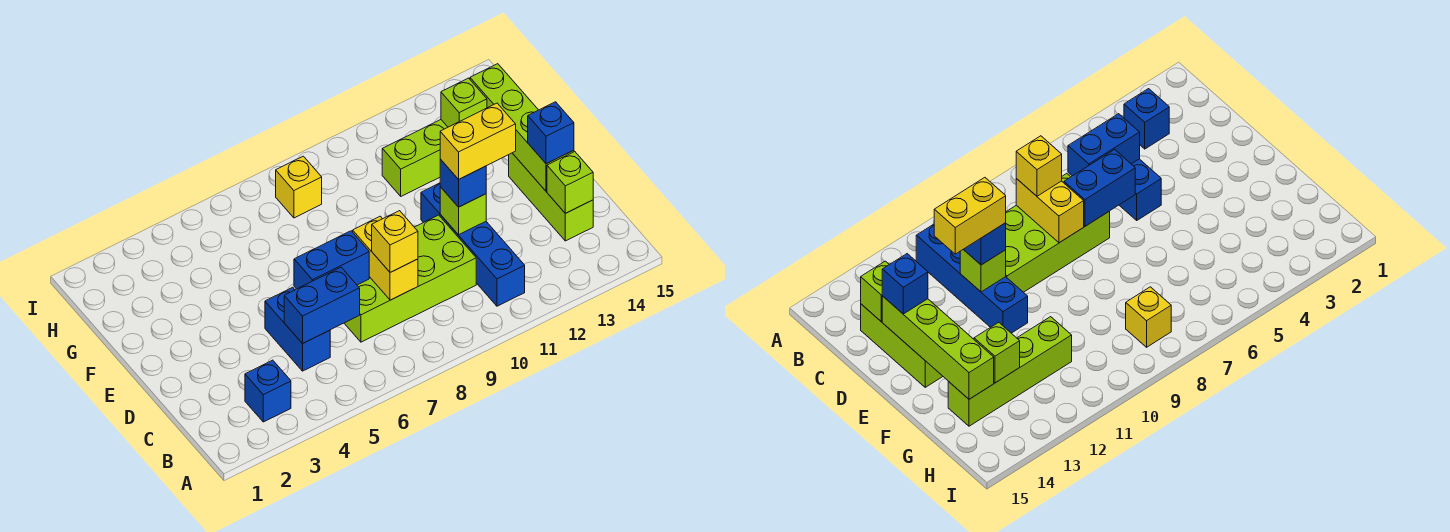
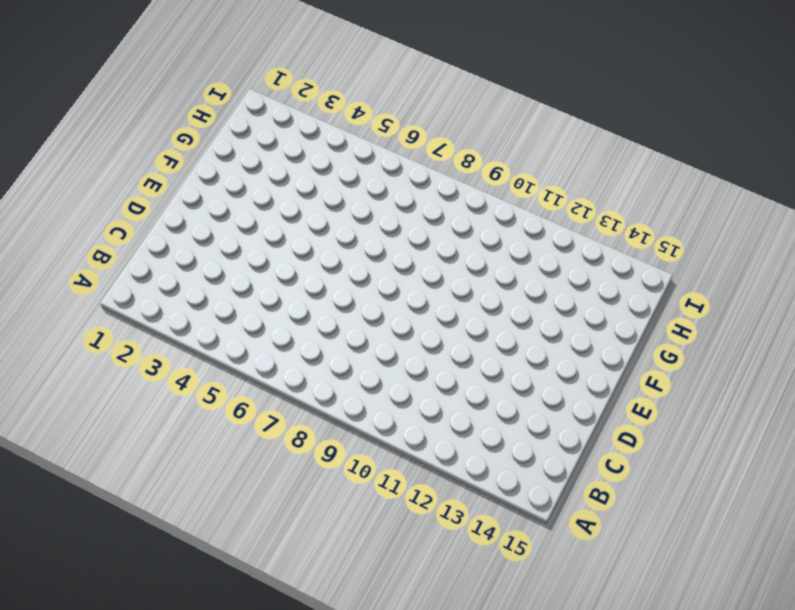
none -> blue 1x1 brick [245,360,291,422]
none -> blue 1x4 brick [421,183,525,306]
none -> blue 1x2 brick [265,287,330,371]

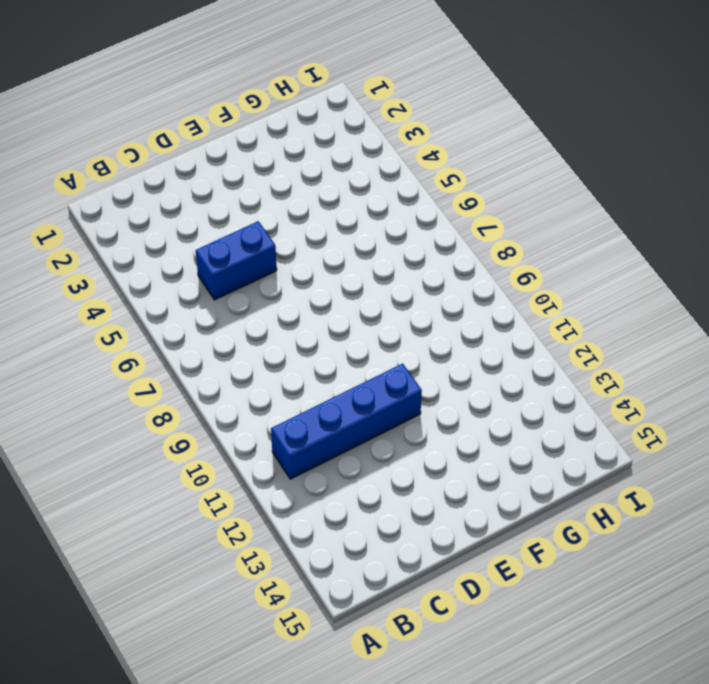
none -> blue 1x1 brick [245,360,291,422]
none -> lime 2x4 brick [344,215,476,342]
none -> lime 1x3 brick [509,153,593,241]

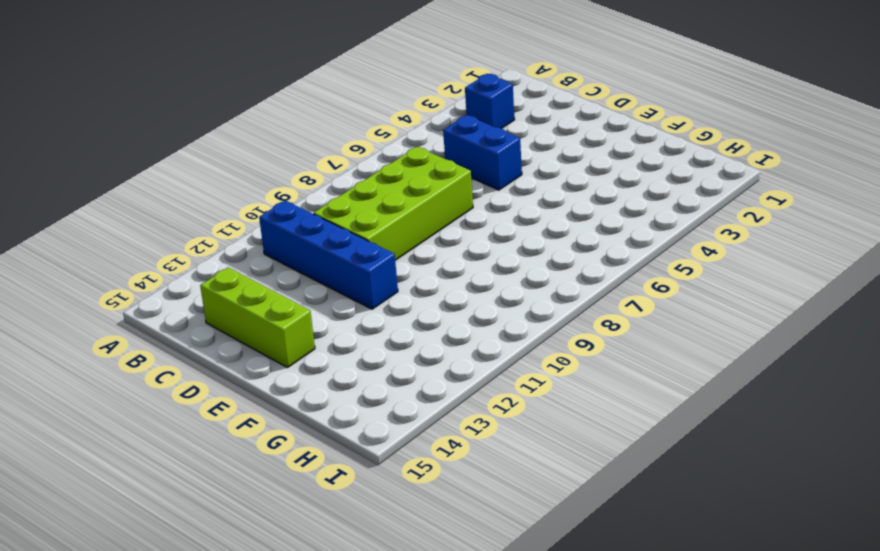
none -> lime 1x4 brick [382,120,448,196]
none -> yellow 1x1 brick [276,156,322,218]
none -> blue 1x2 brick [284,267,360,344]

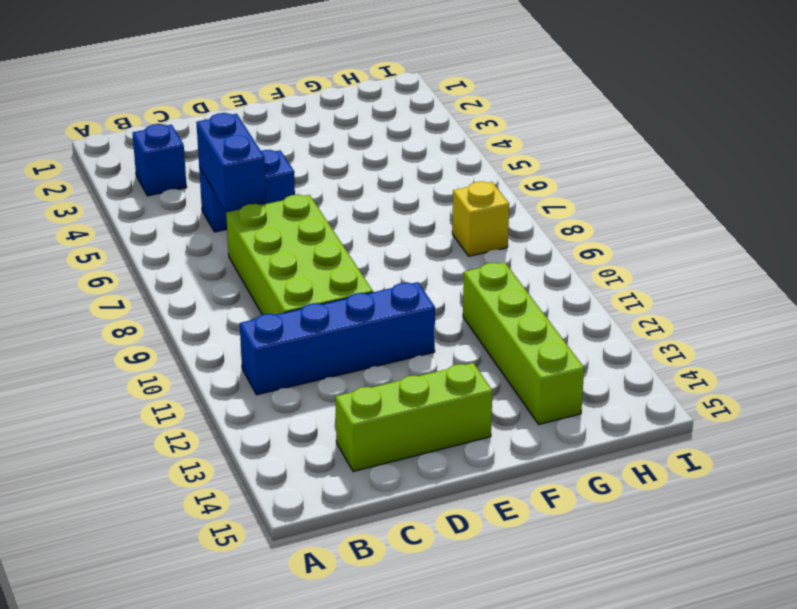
none -> yellow 1x2 brick [353,216,418,300]
none -> lime 1x1 brick [547,152,593,213]
none -> blue 1x2 brick [294,231,369,289]

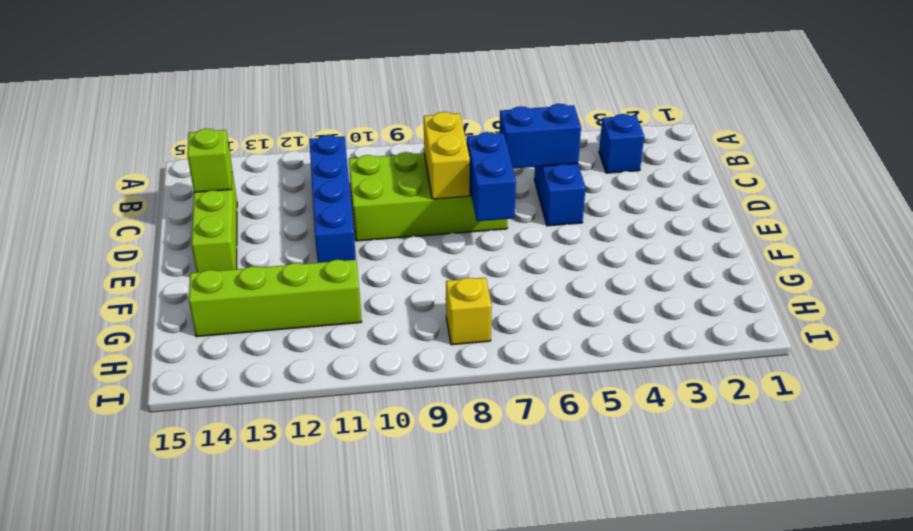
blue 1x2 brick [467,132,516,221] -> blue 1x2 brick turned to [294,231,369,289]
none -> lime 1x1 brick [440,187,486,235]
none -> lime 1x4 brick [470,64,574,191]
none -> lime 1x1 brick [441,78,487,127]

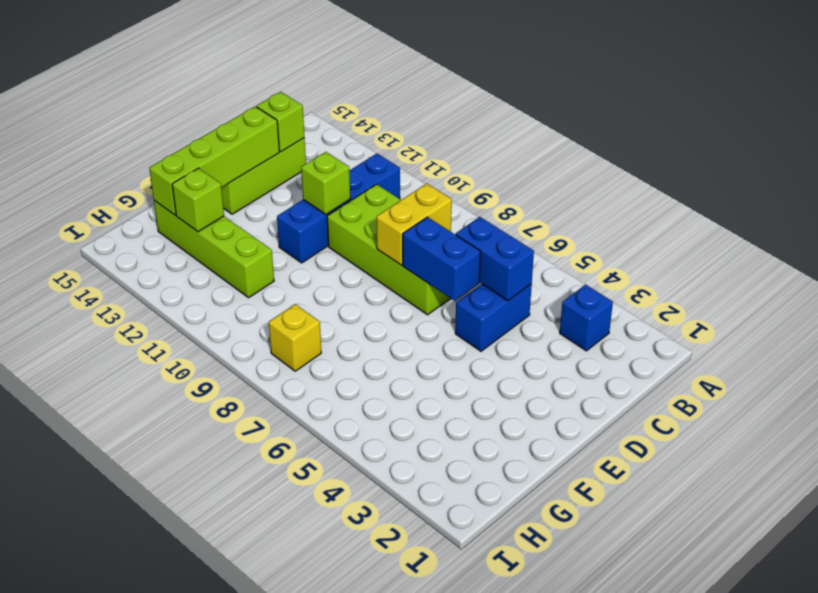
none -> yellow 1x1 brick [372,211,418,272]
none -> blue 1x1 brick [440,159,486,207]
none -> blue 1x1 brick [528,102,574,164]

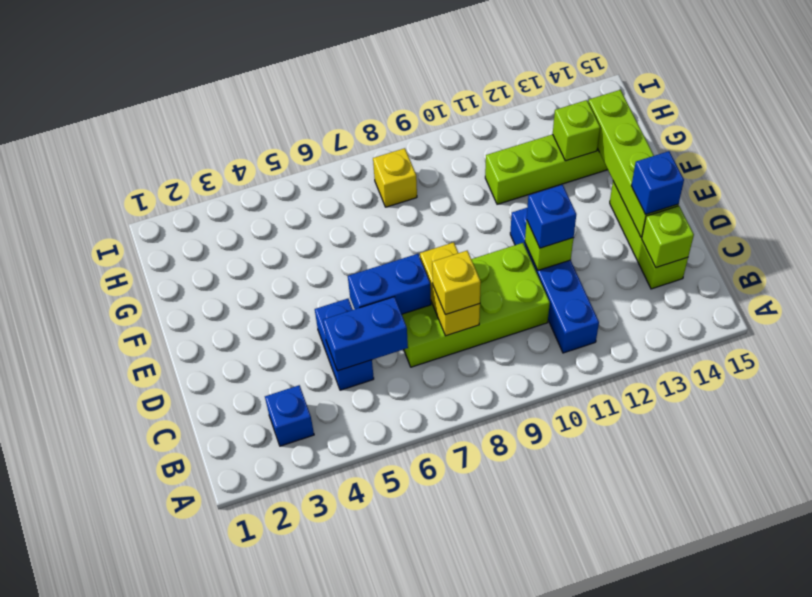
none -> yellow 1x2 brick [440,103,516,179]

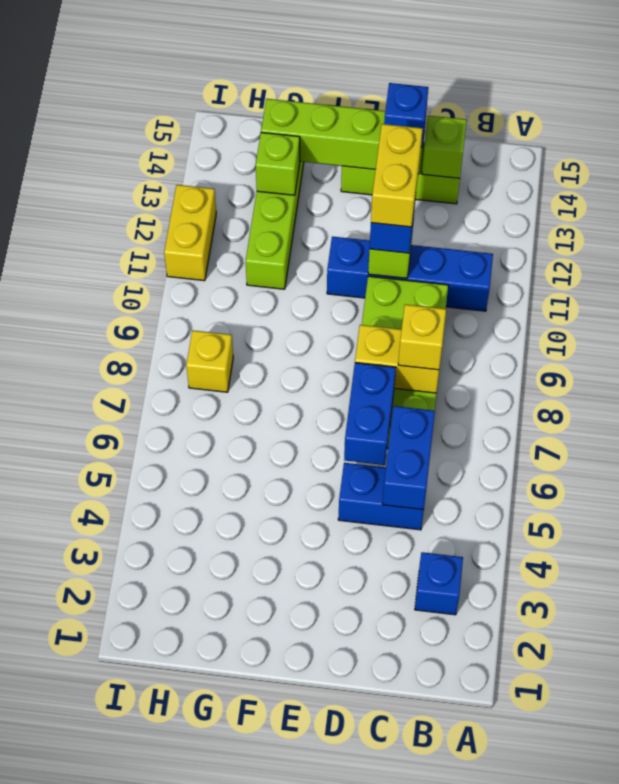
yellow 1x2 brick [164,185,216,281] -> none

